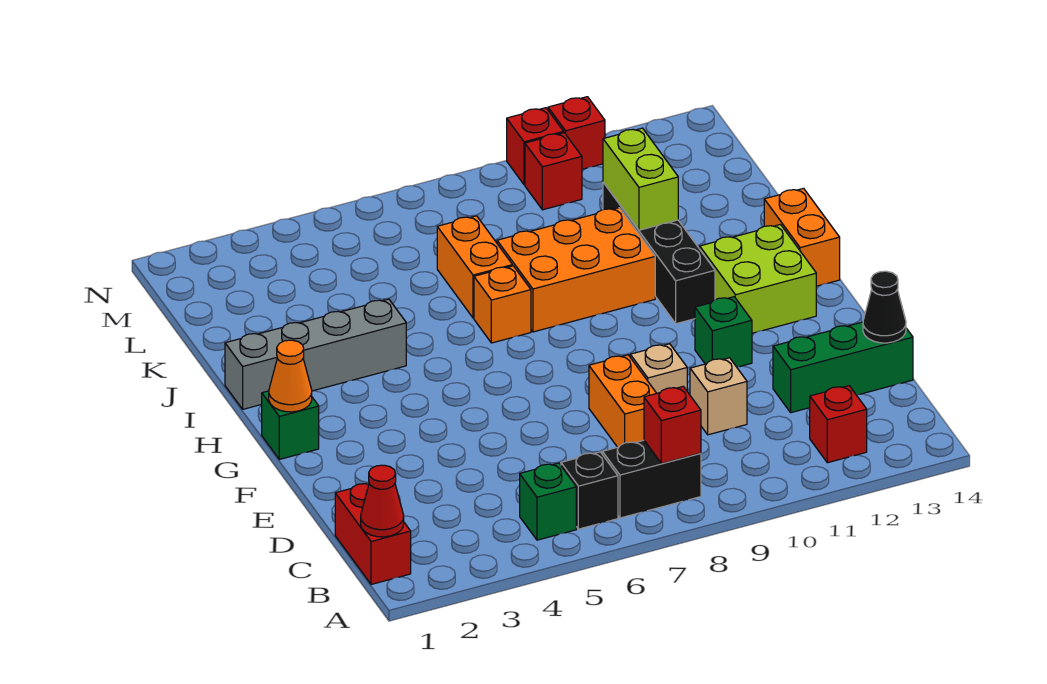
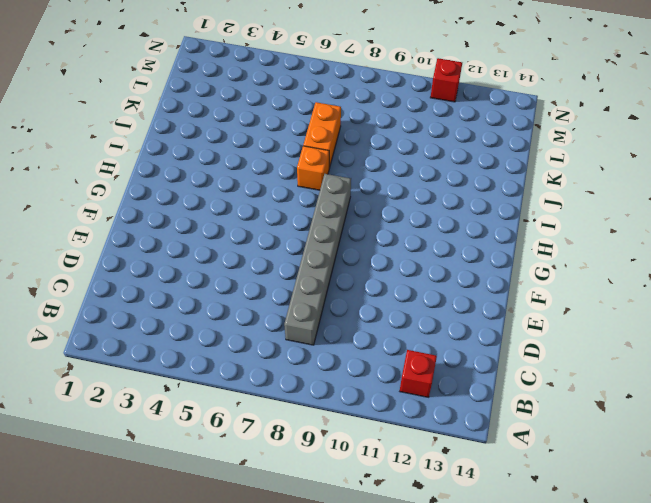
grey 1x6 brick [284,174,351,345] -> orange 1x2 brick [589,355,657,447]
none -> red 1x2 brick [335,484,411,584]
none -> green 1x1 brick [520,463,576,540]
none -> black 1x1 brick [561,452,618,529]

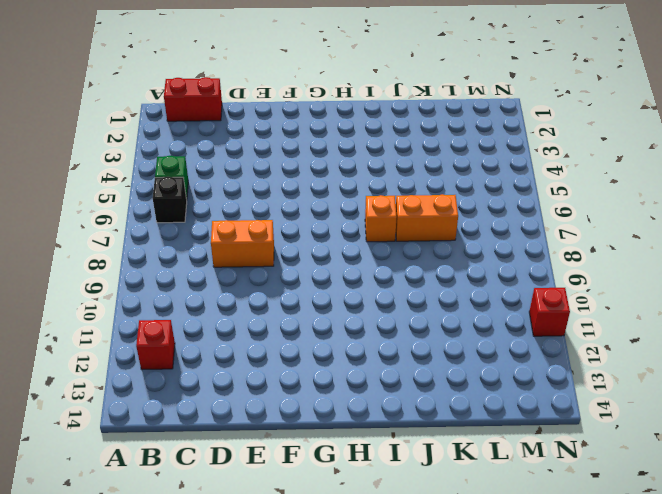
none -> black 1x2 brick [602,440,701,518]
none -> tan 1x1 brick [690,358,747,435]
none -> green 1x3 brick [773,322,913,413]

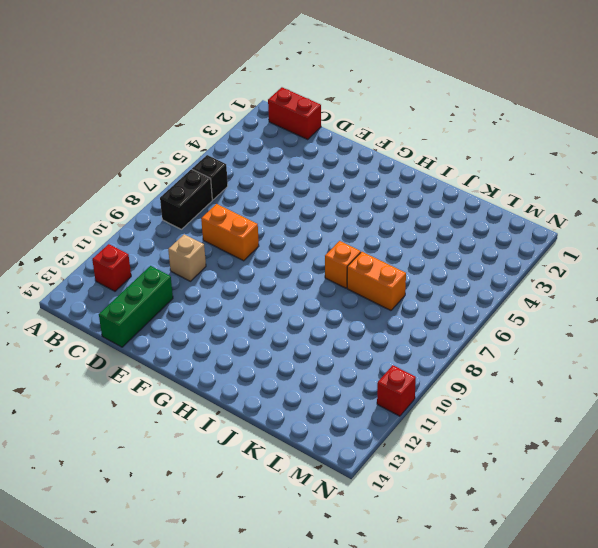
none -> green 1x1 brick [520,463,576,540]
none -> tan 1x1 brick [630,344,687,393]
none -> green 1x1 brick [695,297,752,367]

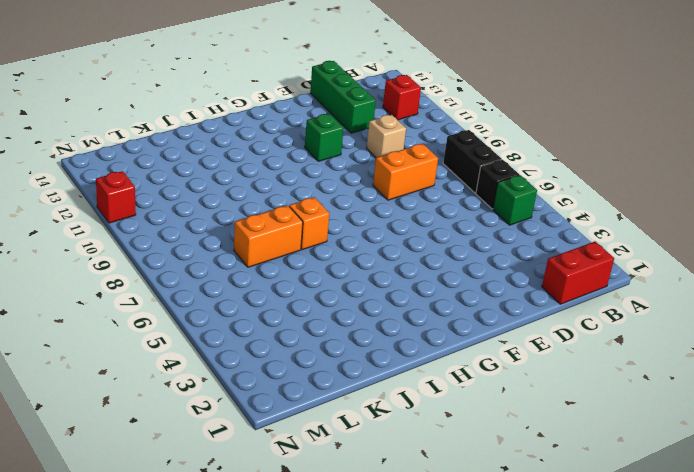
none -> tan 1x1 brick [630,344,687,393]
none -> green 1x1 brick [262,391,319,459]
none -> lime 2x2 brick [700,225,816,333]

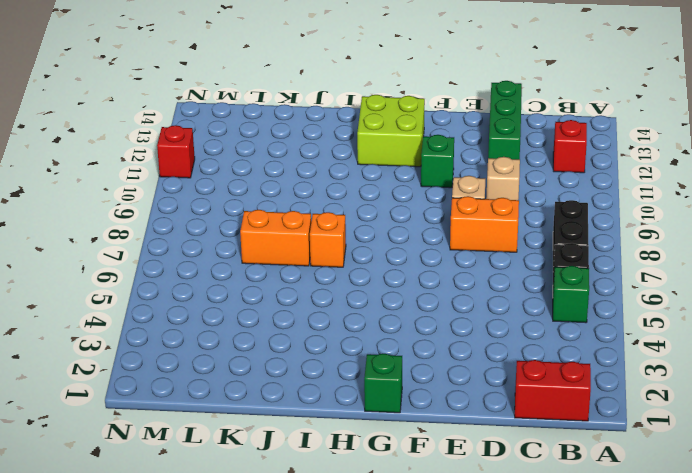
none -> black 1x4 brick [603,182,715,324]
none -> orange 1x2 brick [764,188,840,286]
none -> grey 1x4 brick [225,299,406,409]

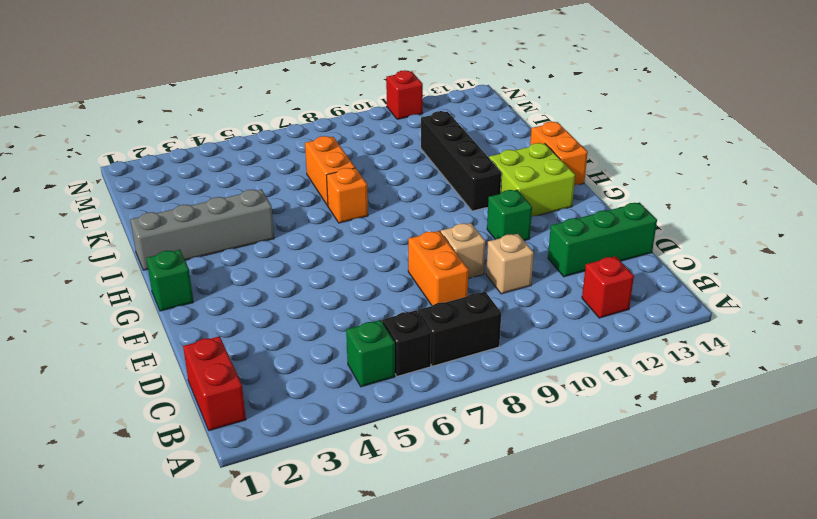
none -> orange 2x3 brick [497,208,655,332]
none -> red 1x1 brick [525,133,582,210]
none -> red 1x1 brick [507,108,564,185]

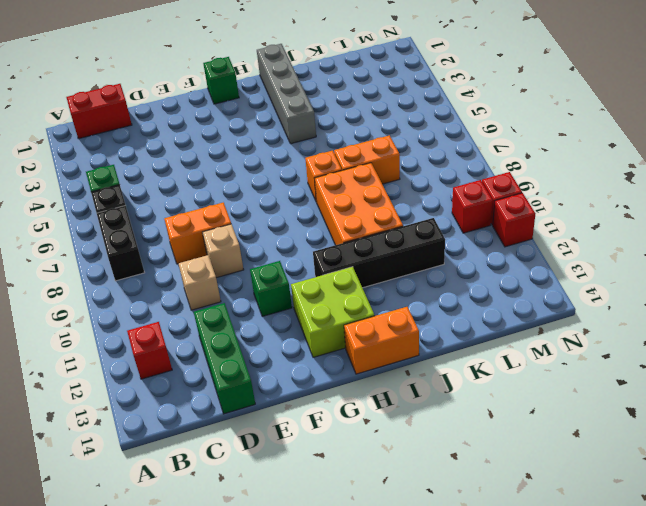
none -> red 1x1 cone [361,465,404,537]
none -> red 1x1 brick [644,387,701,464]
none -> black 1x1 cone [863,271,906,343]

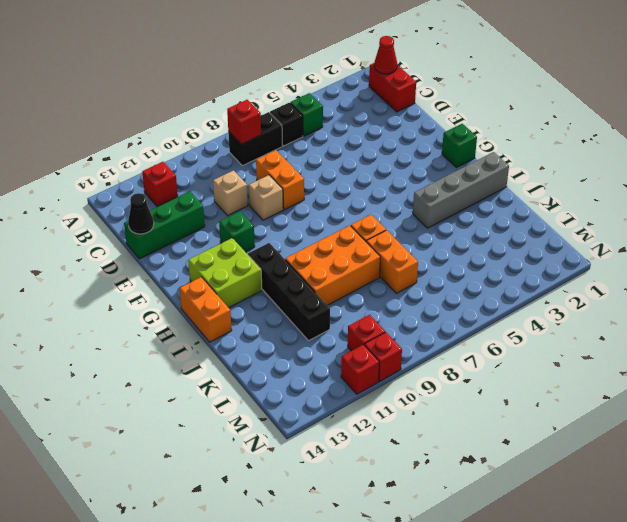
none -> orange 1x1 cone [269,340,312,412]
none -> lime 1x2 brick [603,128,678,230]

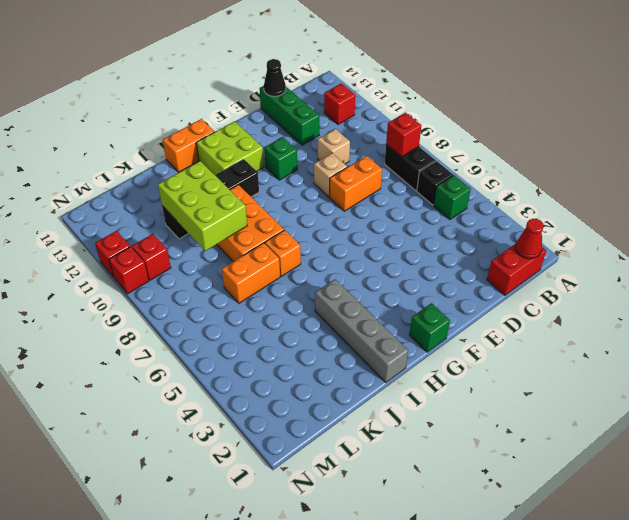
lime 2x3 brick [158,161,247,251] -> lime 1x2 brick [603,128,678,230]
none -> orange 1x1 cone [269,340,312,412]

